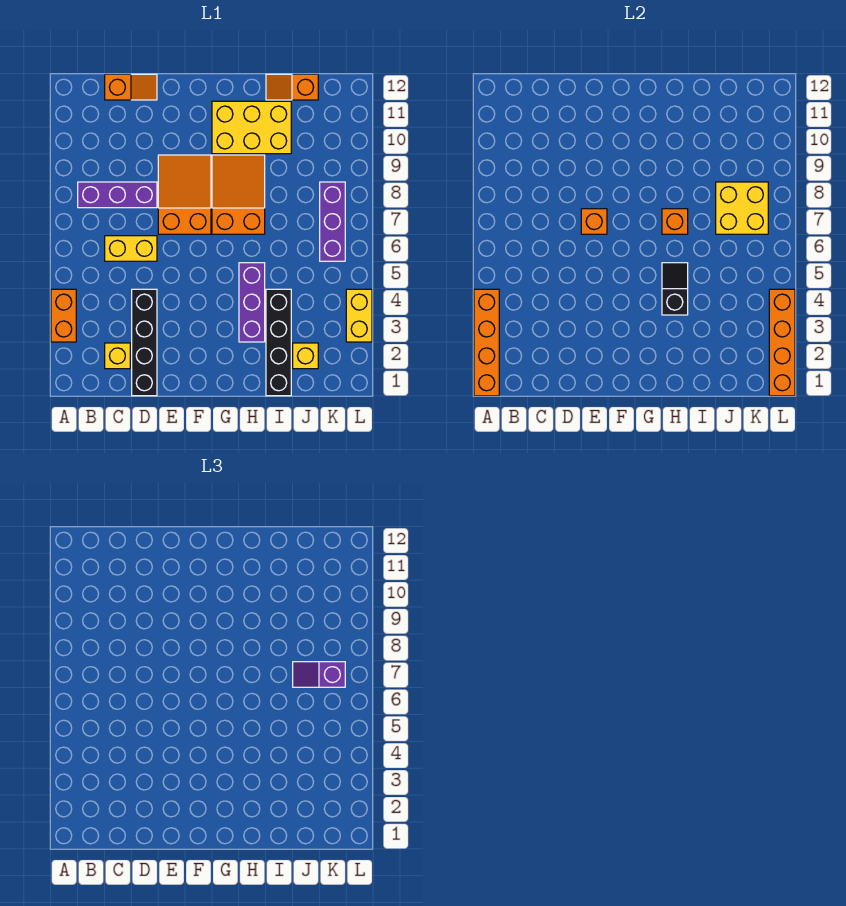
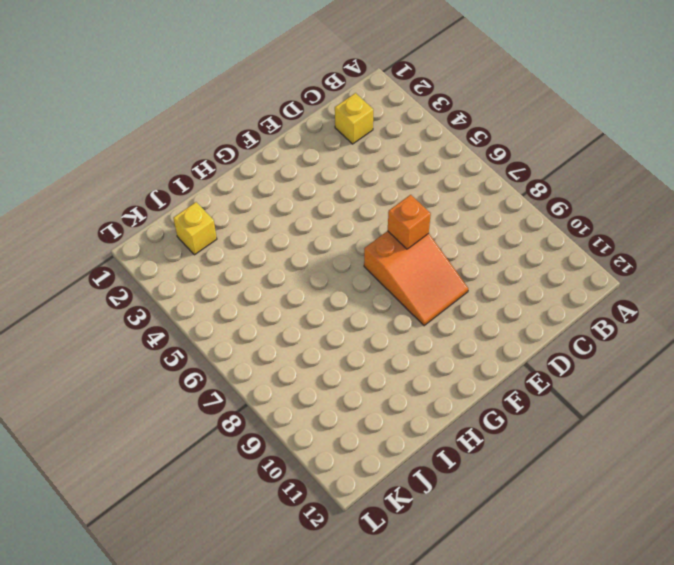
none -> orange 1x2 brick [51,289,76,342]
none -> purple 1x3 brick [78,182,157,208]
none -> yellow 1x2 brick [105,236,157,261]

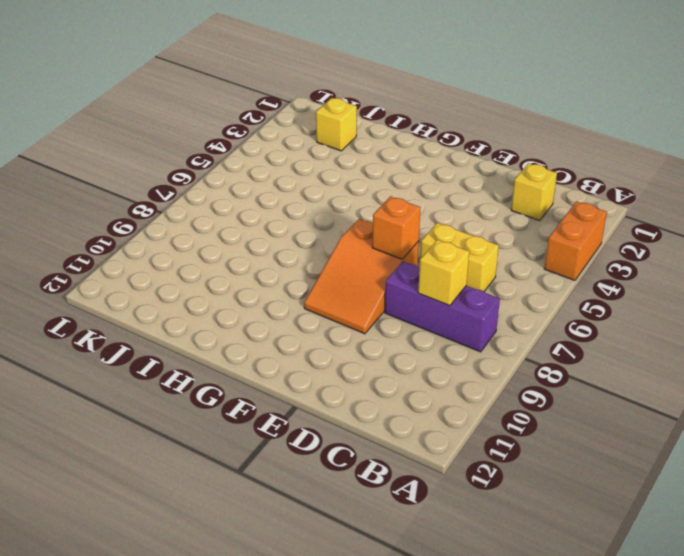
yellow 1x1 brick [418,240,469,306] -> none
none -> orange 1x2 slope [105,74,157,100]
none -> black 1x4 brick [132,289,157,396]
none -> orange 2x3 slope [212,155,265,234]

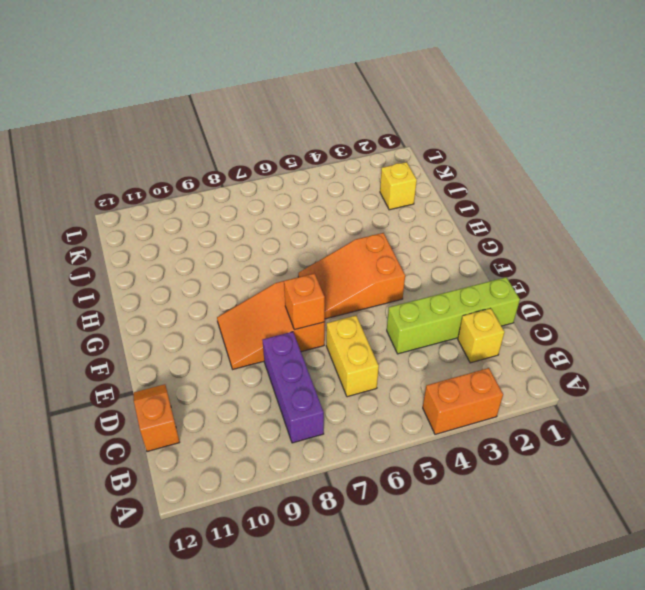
lime 1x4 brick [387,277,520,354] -> black 1x4 brick [132,289,157,396]
orange 2x3 slope [298,233,405,319] -> orange 2x3 slope moved to [212,155,265,234]
none -> yellow 2x3 brick [212,101,291,154]
none -> purple 1x3 brick [239,263,265,342]
none -> black 1x4 brick [266,289,291,396]

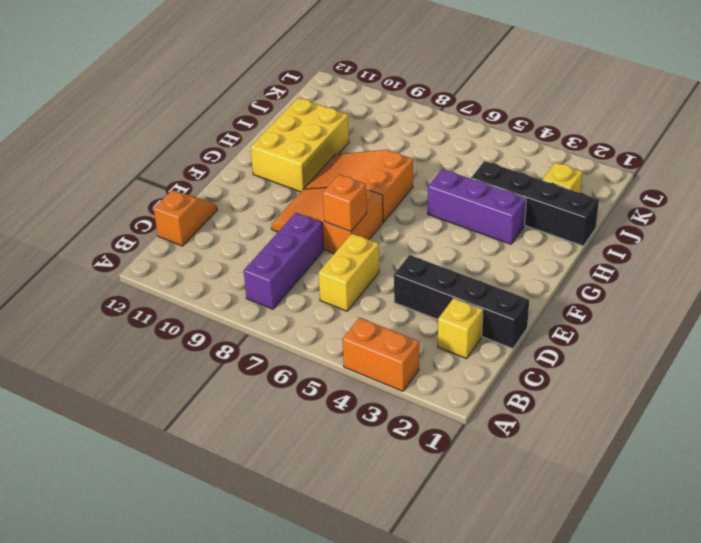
none -> orange 1x2 slope [266,74,318,100]
none -> purple 1x3 brick [320,182,345,261]
none -> yellow 1x2 brick [346,289,372,342]

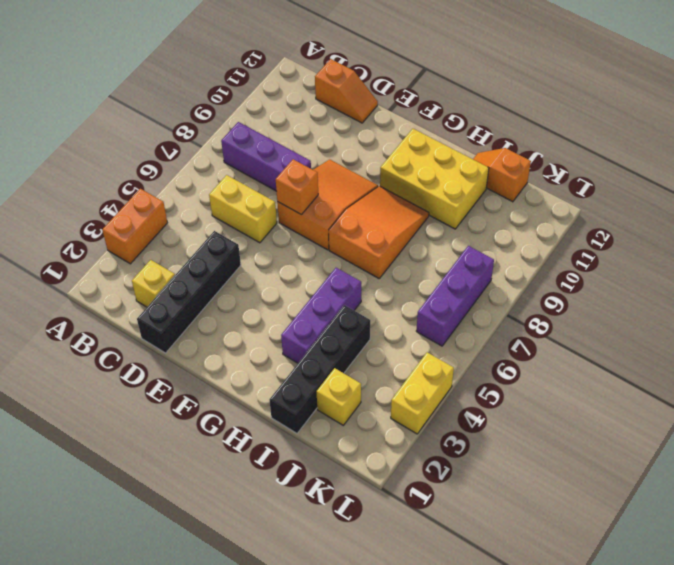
none -> orange 1x4 brick [474,289,499,396]
none -> black 1x2 slope [662,263,688,315]
none -> orange 1x1 brick [662,209,688,234]

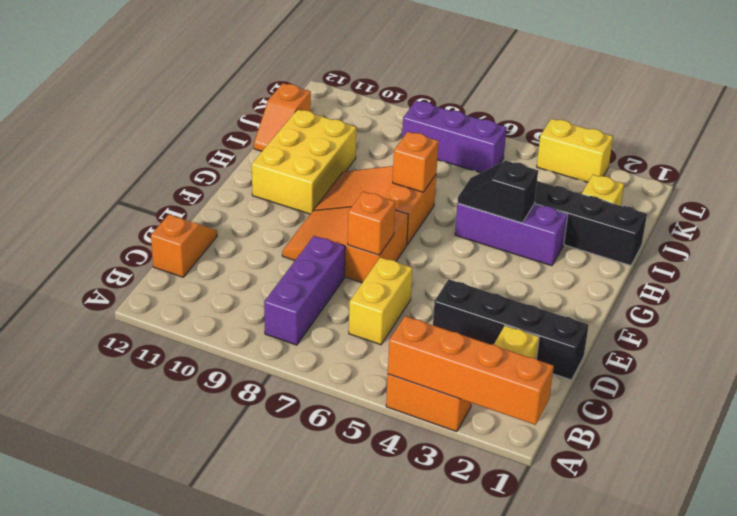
none -> yellow 2x2 brick [716,182,768,234]
none -> orange 1x4 brick [769,289,795,396]
none -> purple 1x2 slope [293,662,345,687]

